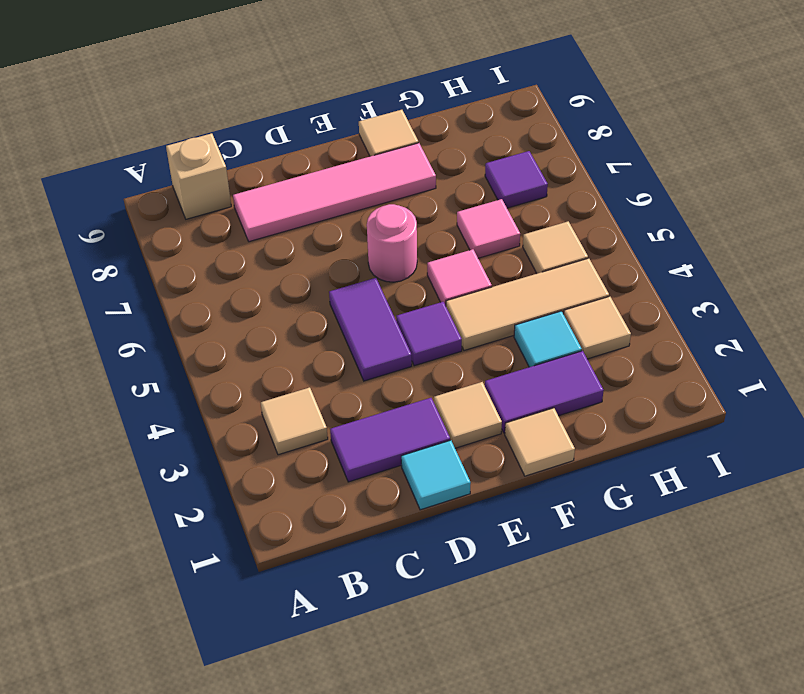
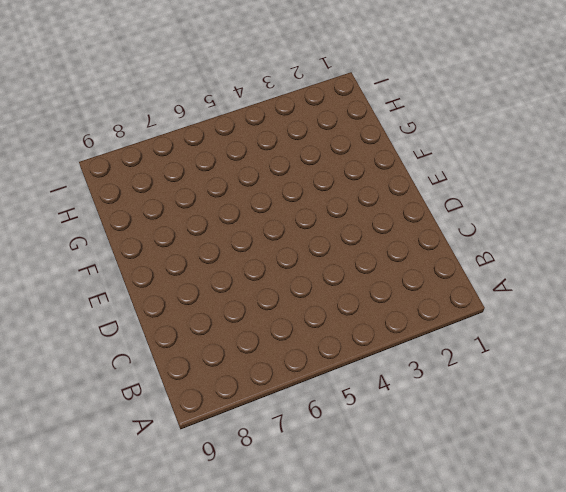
none -> tan 1x1 tile [261,387,328,455]
none -> tan 1x1 brick [166,133,231,219]
none -> purple 1x2 tile [330,398,450,482]

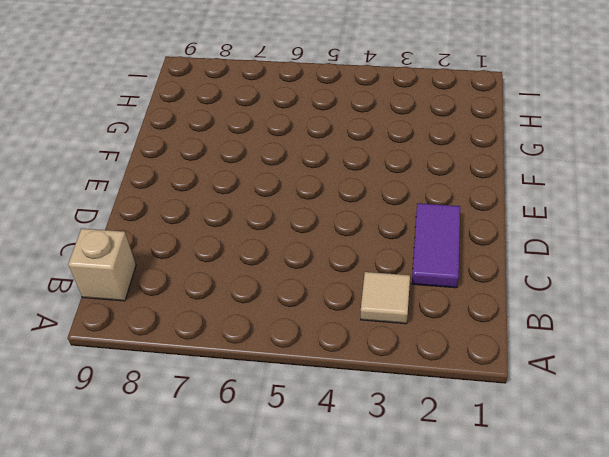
none -> pink 1x4 tile [233,143,436,242]
none -> cyan 1x1 tile [401,440,471,510]
none -> purple 1x2 tile [329,278,412,381]

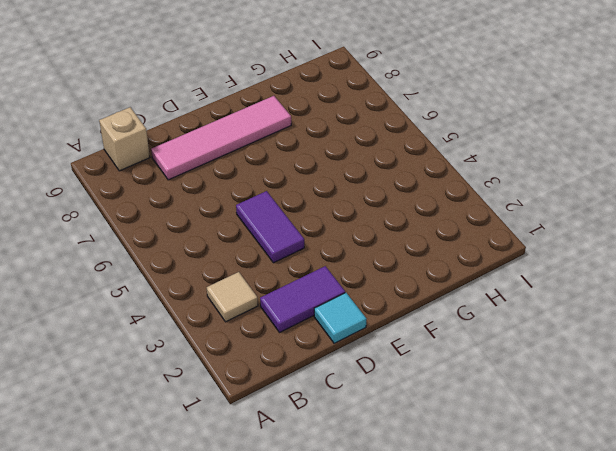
none -> tan 1x1 tile [434,382,502,448]
none -> purple 1x1 tile [396,302,462,366]
none -> pink 1x1 round brick [367,204,417,282]

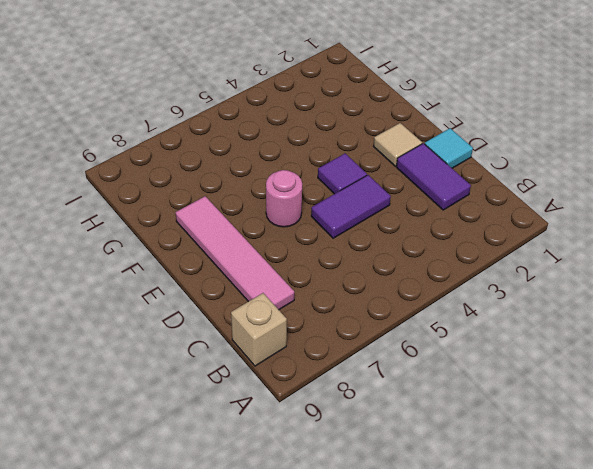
none -> tan 1x1 tile [261,387,328,455]
none -> tan 1x1 tile [505,408,575,476]
none -> purple 1x2 tile [485,351,604,433]

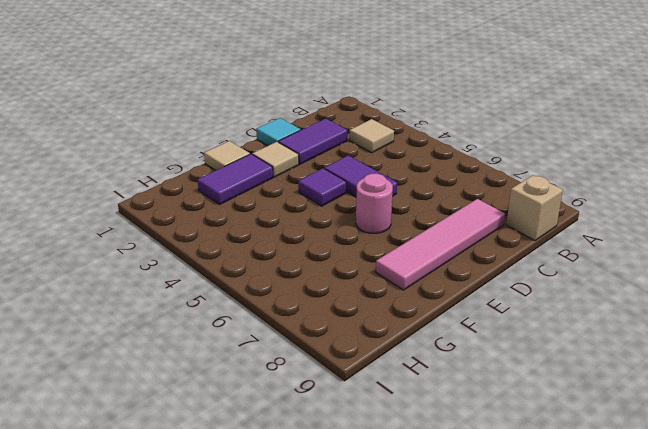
none -> tan 1x3 tile [446,258,609,351]
none -> pink 1x1 tile [427,249,492,306]
none -> tan 1x1 tile [359,110,418,156]

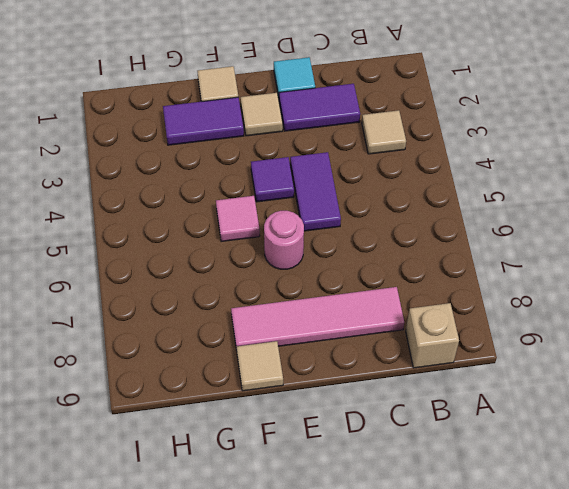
none -> tan 1x3 tile [446,258,609,351]
none -> cyan 1x1 tile [514,311,582,367]
none -> pink 1x1 tile [457,199,520,258]

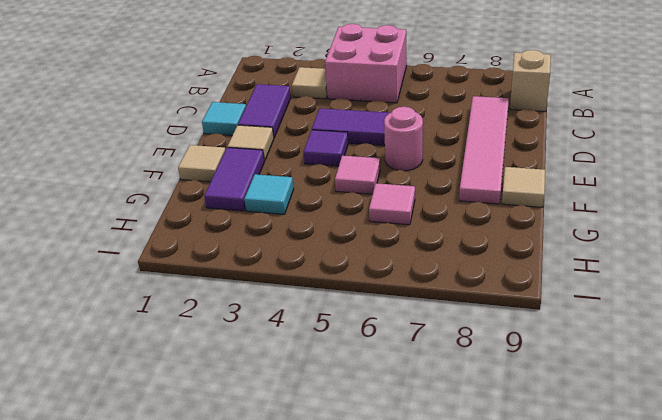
pink 2x2 brick [325,24,407,103] -> none
none -> tan 1x3 tile [446,258,609,351]
none -> tan 1x1 tile [564,296,631,359]
none -> tan 1x1 tile [523,221,588,273]

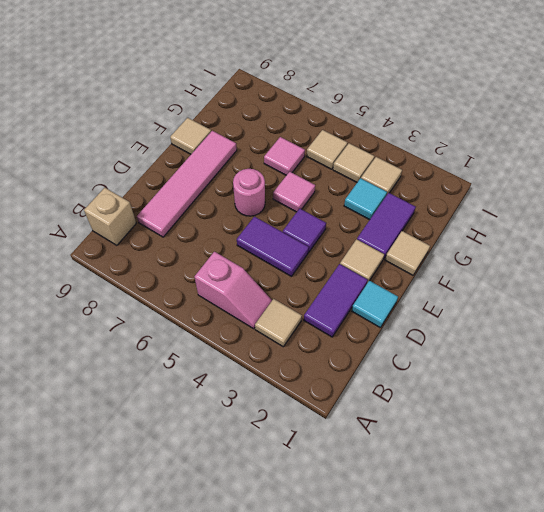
pink 1x2 slope [195,252,272,329] -> none
tan 1x1 tile [333,143,374,182] -> tan 1x3 tile [446,258,609,351]
none -> purple 1x1 tile [485,151,548,208]

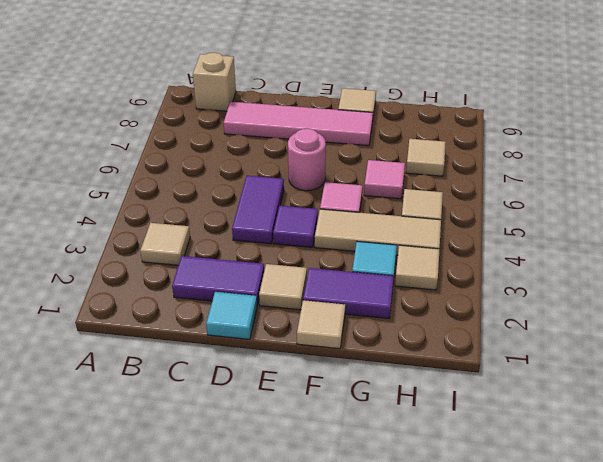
tan 1x1 tile [406,139,446,176] -> purple 1x1 tile [485,151,548,208]

